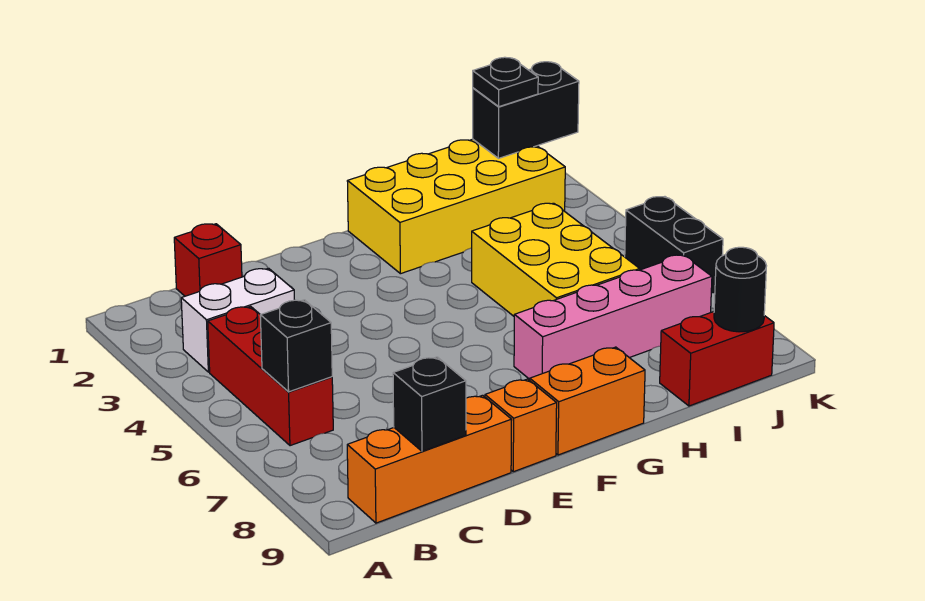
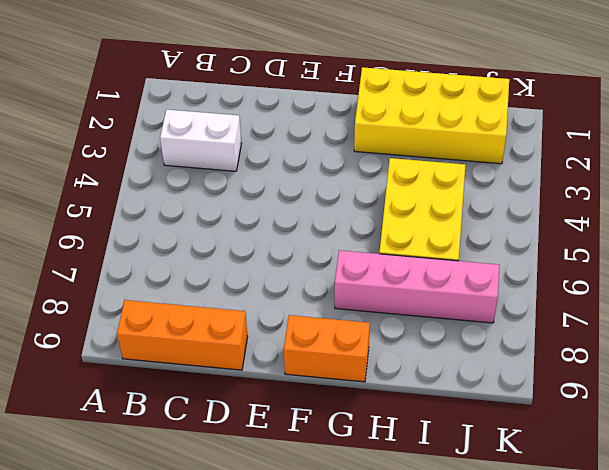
none -> red 1x3 brick [208,306,333,446]
none -> red 1x1 brick [174,224,242,296]
none -> orange 1x1 brick [485,379,557,472]

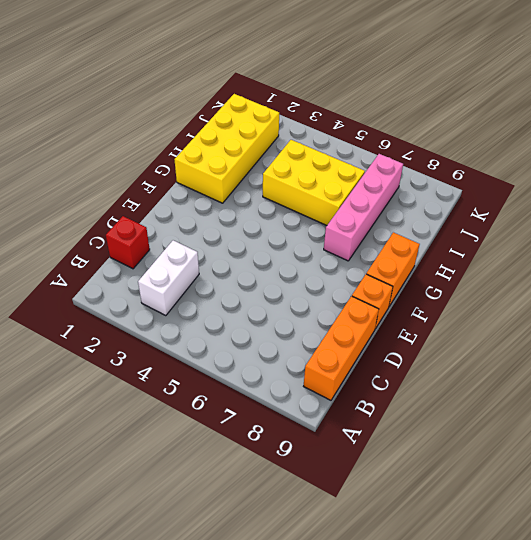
none -> red 1x3 brick [208,306,333,446]
none -> red 1x2 brick [660,312,774,406]
none -> black 1x2 brick [625,197,723,293]

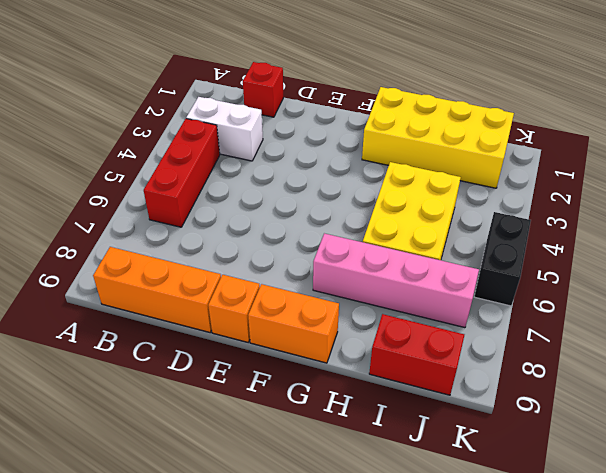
none -> black 1x1 brick [260,300,332,392]
none -> black 1x1 brick [393,357,466,451]
none -> black 1x2 brick [473,62,579,158]

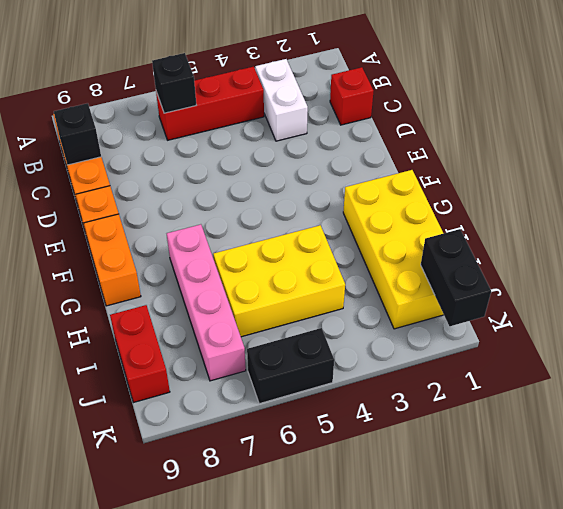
none -> black 1x1 round brick [714,247,766,332]
none -> black 1x1 plate [473,57,538,107]

